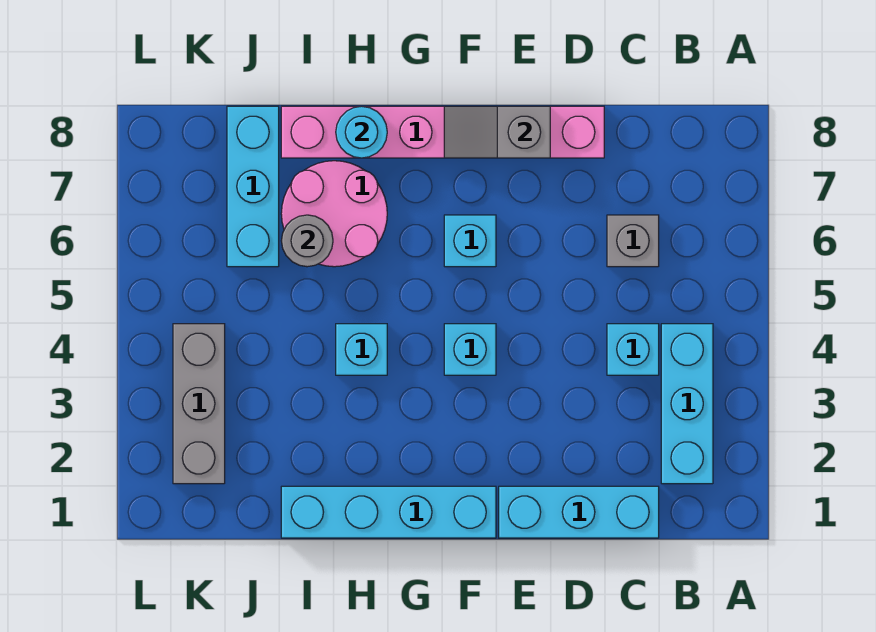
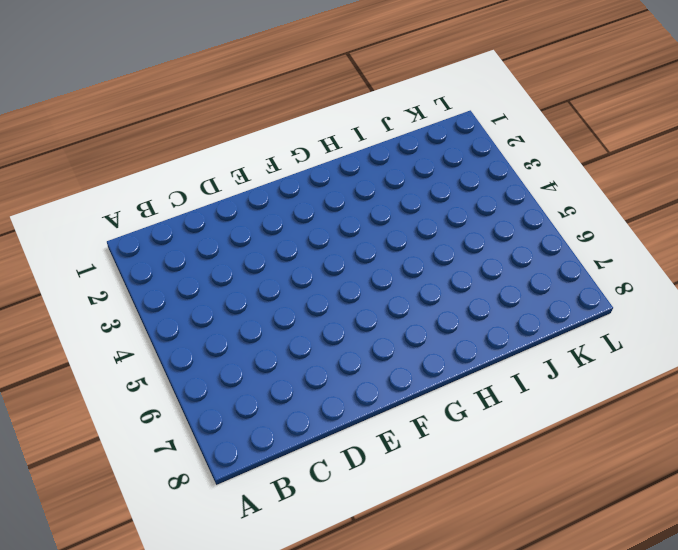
none -> cyan 1x3 brick [661,324,713,484]
none -> cyan 1x3 brick [499,486,659,538]
none -> cyan 1x1 brick [607,324,659,375]

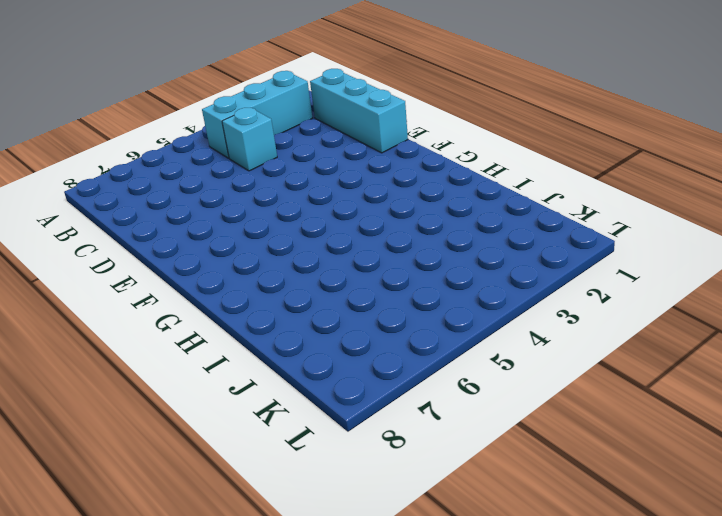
none -> grey 1x1 brick [607,215,659,267]
none -> pink 1x6 brick [281,106,604,158]
none -> cyan 1x4 brick [281,486,496,538]

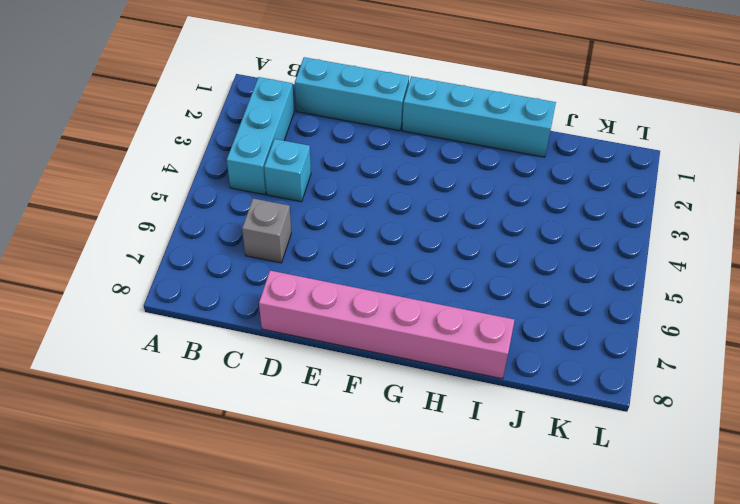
none -> cyan 1x1 brick [444,324,496,375]
none -> cyan 1x1 brick [444,215,496,267]
none -> cyan 1x1 brick [336,324,387,375]

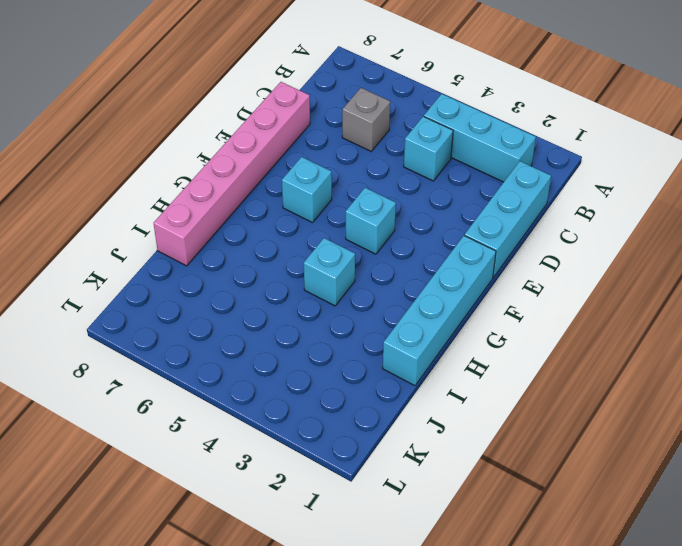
none -> pink 2x2 round brick [281,161,387,267]
none -> cyan 1x3 brick [227,106,279,267]
none -> grey 1x3 brick [173,324,225,484]

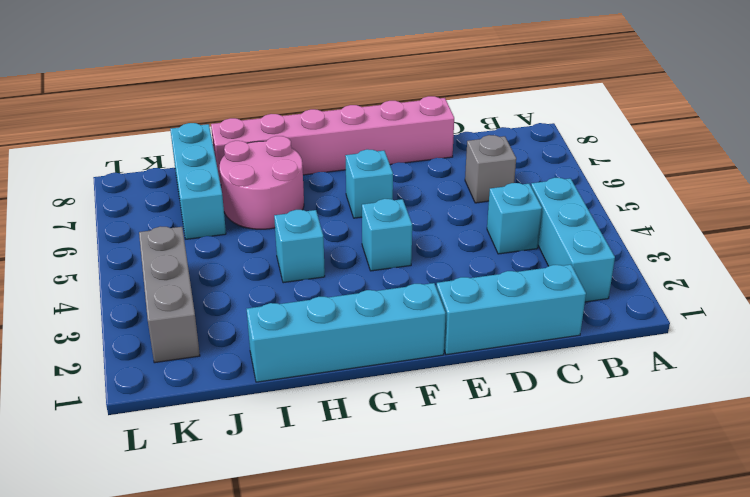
none -> grey 1x2 slope [444,106,550,158]
none -> cyan 1x1 round brick [336,106,387,158]
none -> grey 1x1 round brick [281,215,333,267]

